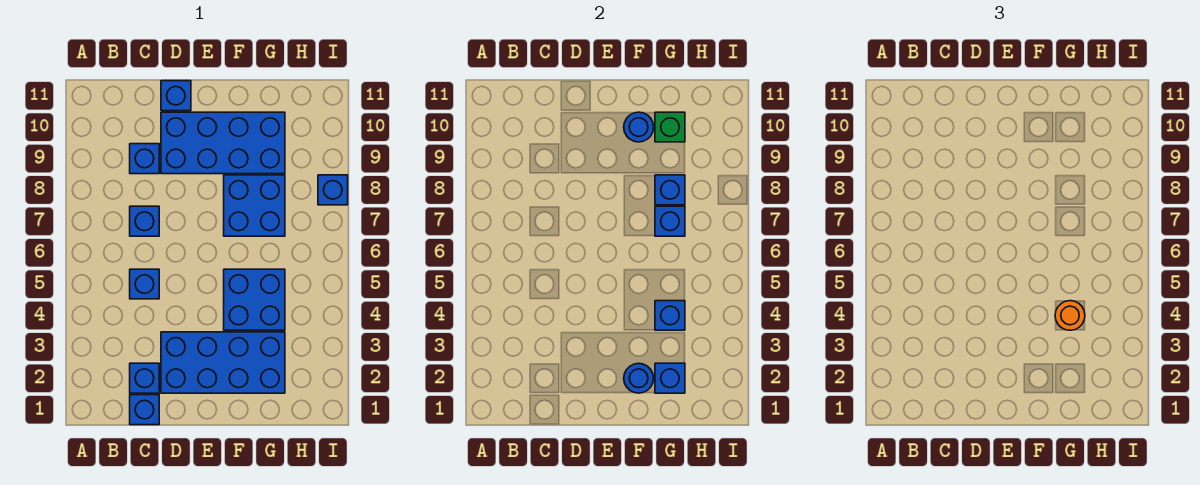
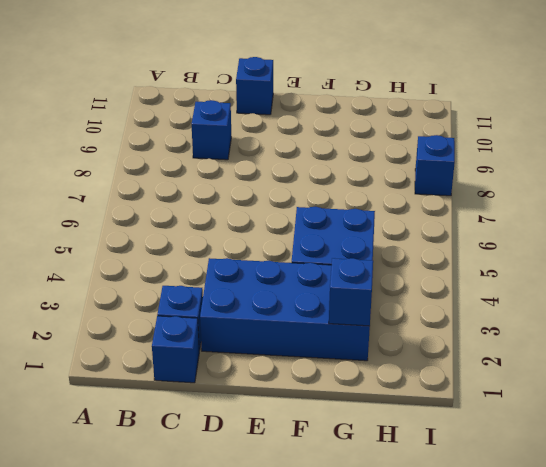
none -> blue 1x1 brick [130,269,159,299]
none -> blue 1x1 brick [130,206,159,236]
none -> blue 2x4 brick [161,112,285,174]

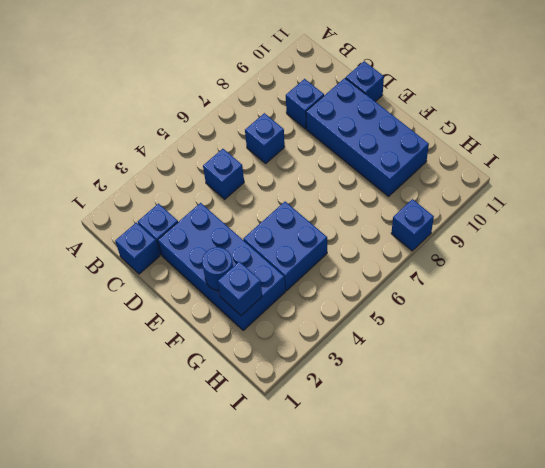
none -> blue 2x2 brick [224,175,285,236]
none -> blue 1x1 round brick [624,112,654,142]
none -> blue 1x1 brick [655,301,685,330]

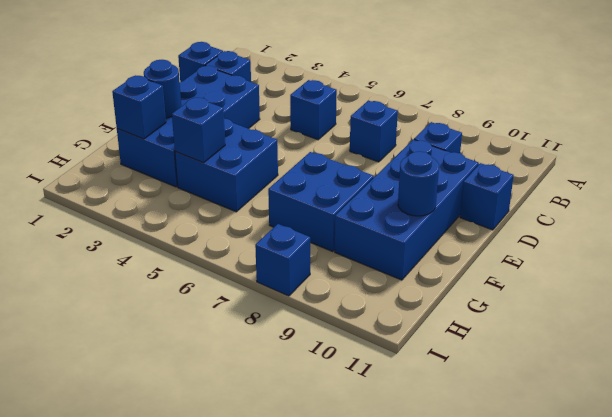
none -> blue 1x1 brick [655,206,685,236]
none -> blue 1x1 brick [655,175,685,205]
none -> green 1x1 brick [655,112,685,142]

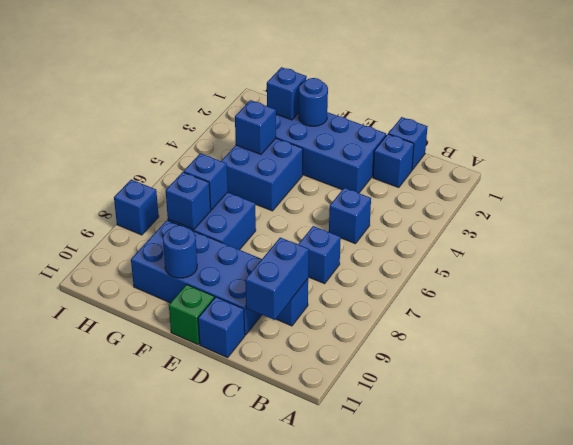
blue 1x2 brick [245,238,309,320] -> none
green 1x1 brick [169,285,214,344] -> green 1x1 brick moved to [655,112,685,142]
none -> orange 1x1 round brick [1055,301,1085,330]

